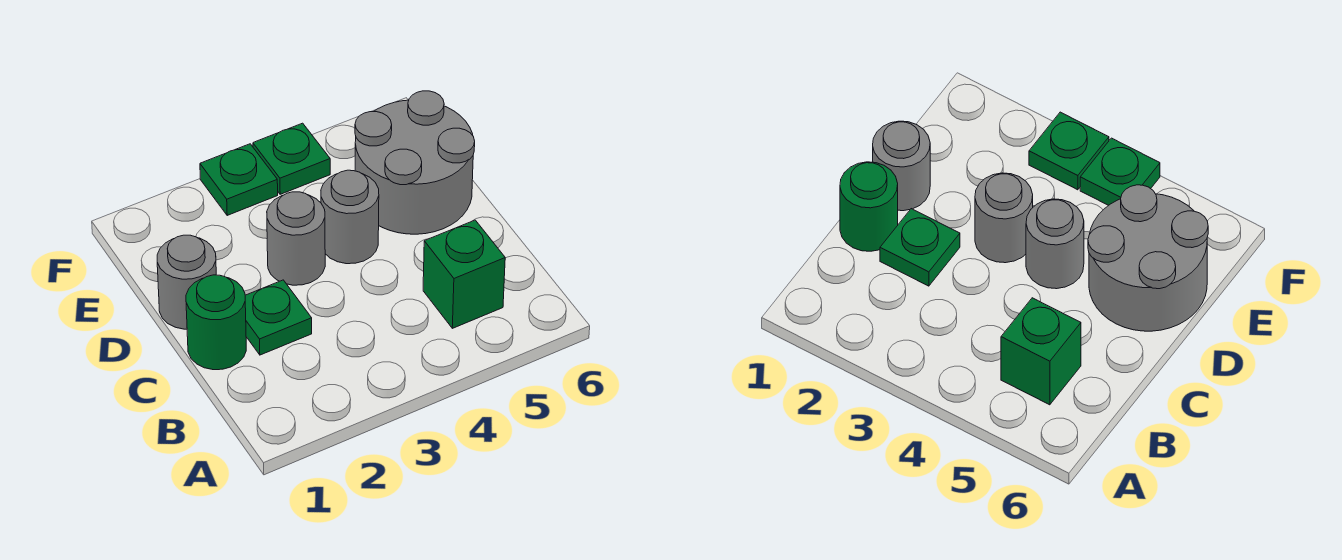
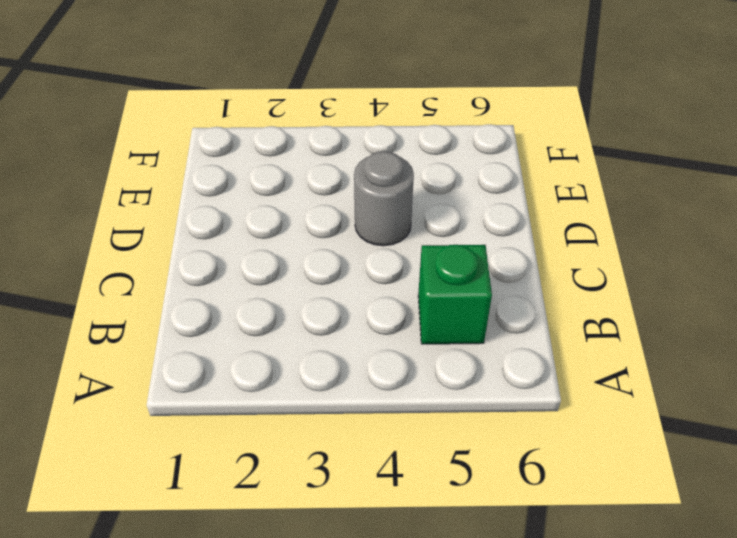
none -> green 1x1 round brick [186,275,246,370]
none -> green 1x1 plate [245,280,312,355]

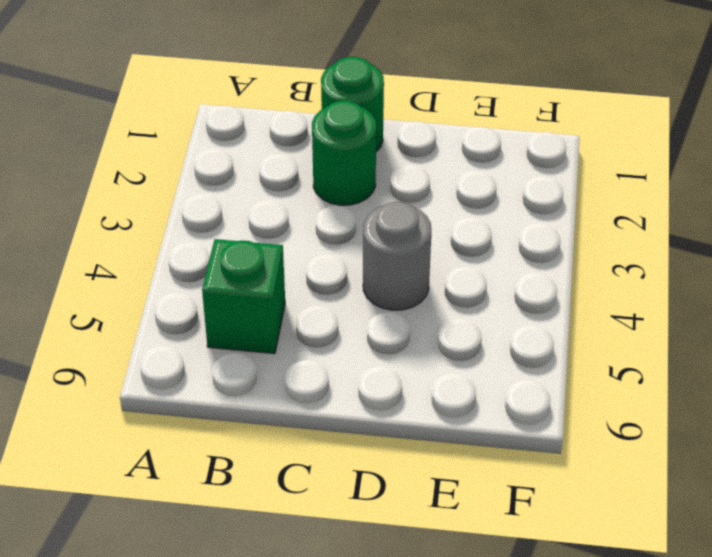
green 1x1 round brick [312,101,376,205] -> green 1x1 plate [245,280,312,355]
none -> grey 1x1 round brick [157,235,216,329]
none -> grey 1x1 round brick [267,192,325,285]

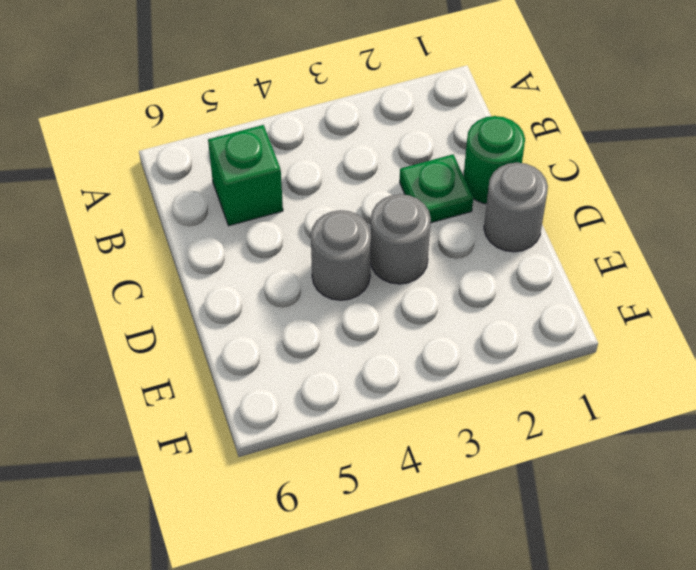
none -> grey 2x2 round brick [355,91,475,234]
none -> green 1x1 plate [200,144,278,215]

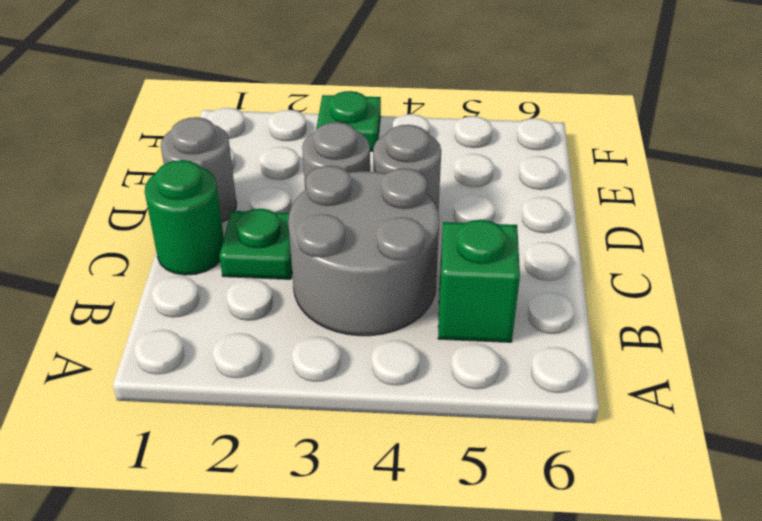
grey 2x2 round brick [288,166,439,336] -> grey 2x2 round brick moved to [355,91,475,234]
none -> green 1x1 plate [253,123,330,194]

